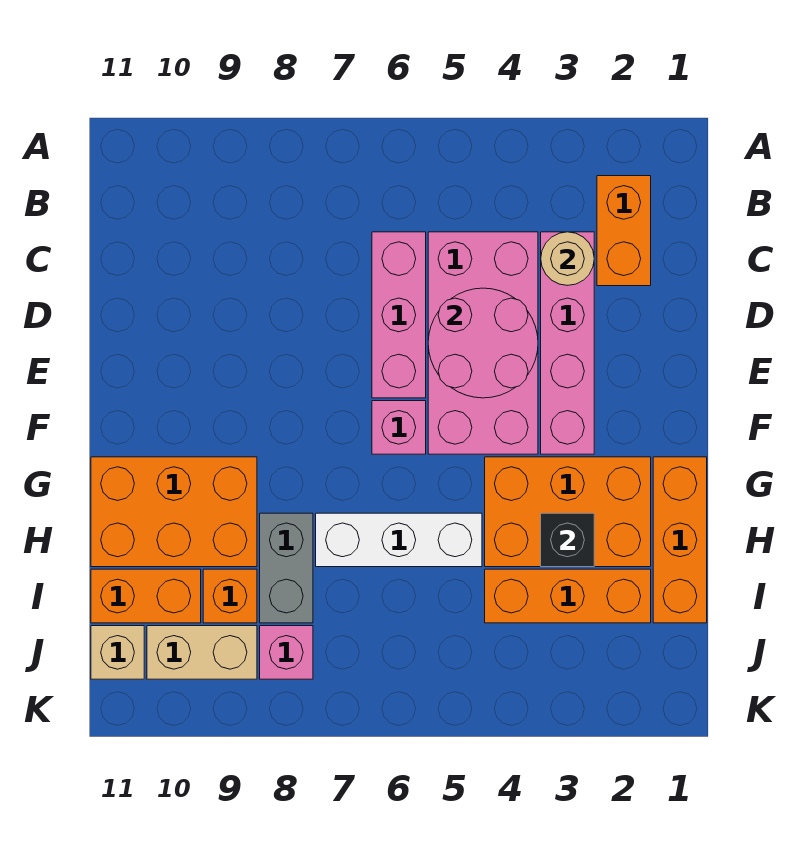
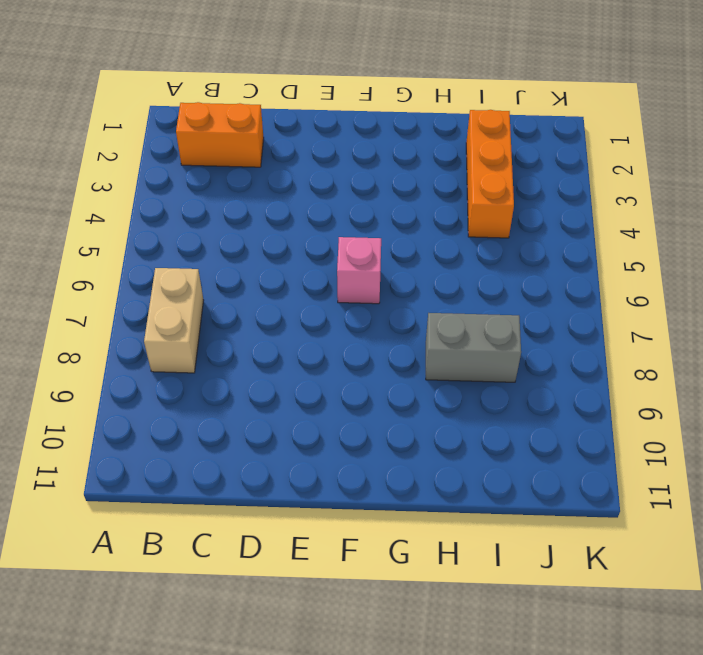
tan 1x2 brick [144,268,204,373] -> tan 1x2 brick moved to [147,626,257,679]
none -> pink 1x4 brick [541,232,594,454]
none -> pink 2x4 brick [428,232,538,454]
none -> pink 1x3 brick [372,232,426,398]

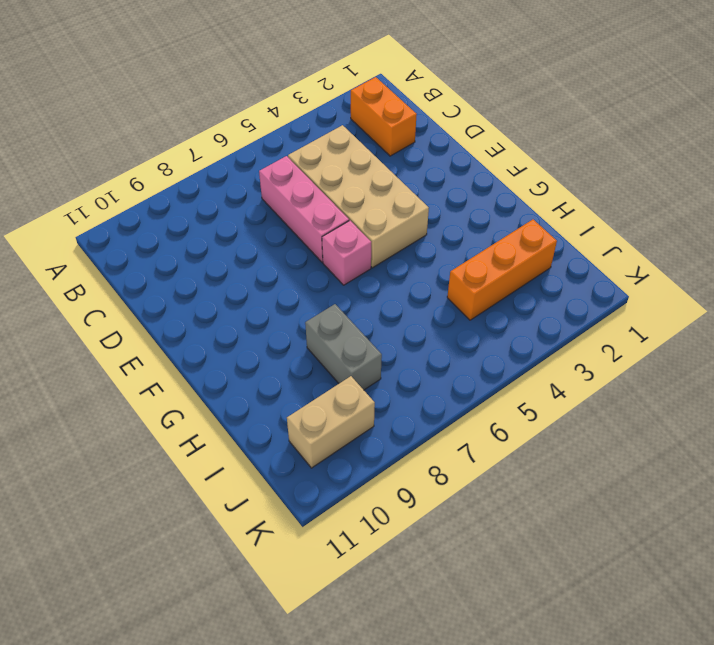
tan 2x4 brick [288,125,429,268] -> pink 2x4 brick [428,232,538,454]
none -> pink 1x4 brick [541,232,594,454]
none -> orange 1x3 brick [653,457,707,623]
none -> orange 2x3 brick [485,457,651,567]

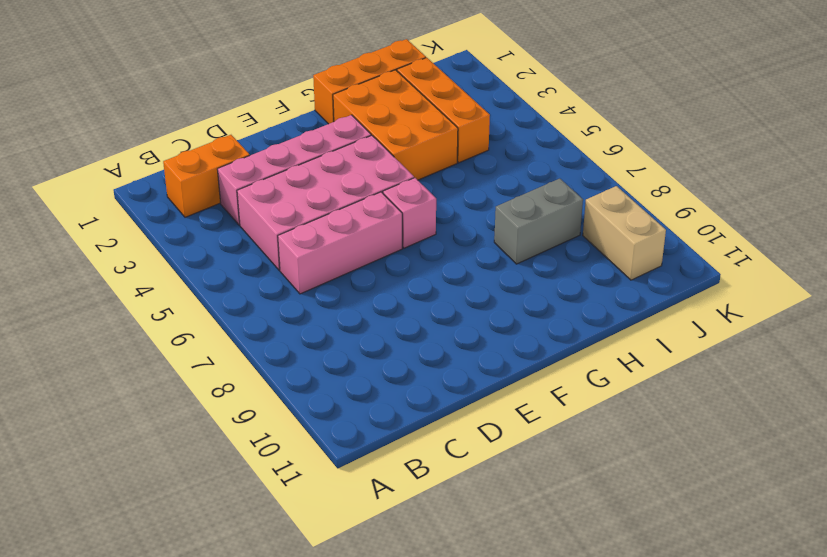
none -> orange 2x3 brick [91,457,257,567]
none -> white 1x3 brick [316,513,482,567]
none -> orange 1x1 brick [203,569,257,623]

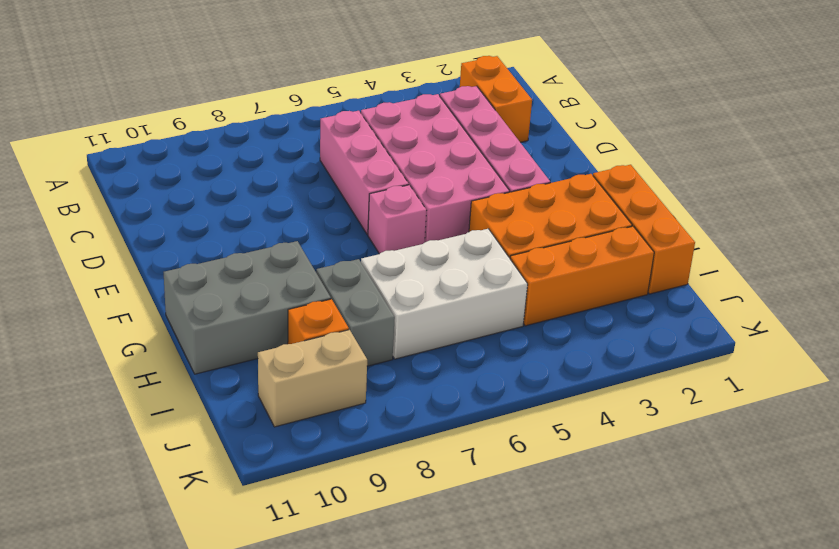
grey 2x3 brick [164,241,331,374] -> orange 2x3 brick [91,457,257,567]
white 2x3 brick [361,229,528,359] -> white 1x3 brick [316,513,482,567]
none -> orange 1x2 brick [91,569,201,623]
none -> pink 1x1 brick [260,626,313,679]
none -> tan 1x1 brick [91,626,144,679]

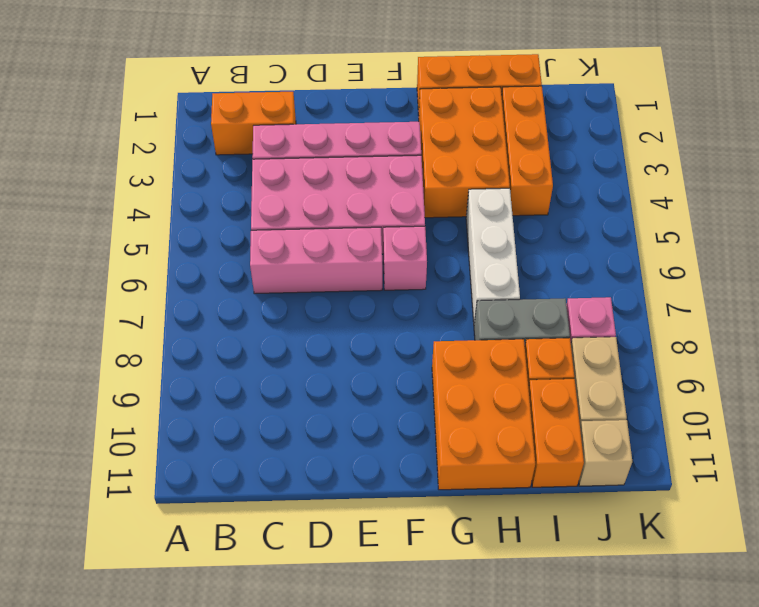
none -> tan 1x1 round brick [541,232,594,285]
none -> pink 2x2 round brick [428,288,538,398]
none -> black 1x1 brick [541,513,594,567]

